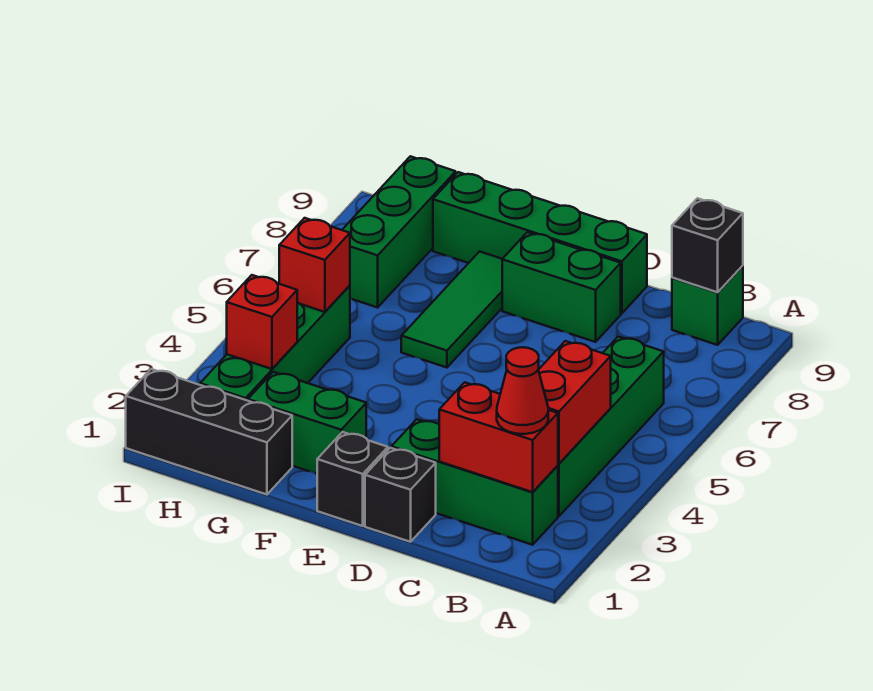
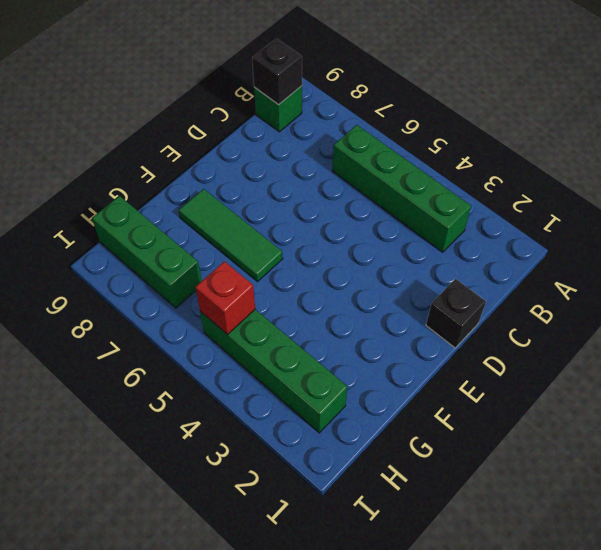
none -> green 1x3 brick [391,419,558,545]
none -> green 1x2 brick [502,232,621,342]
none -> green 1x4 brick [433,172,647,313]

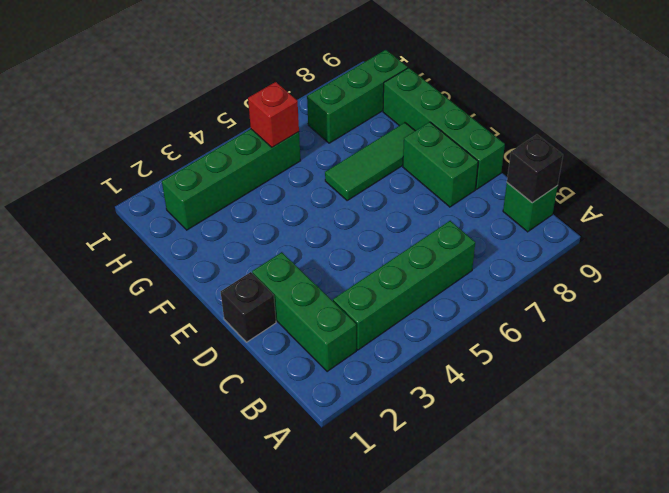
none -> black 1x1 brick [317,432,388,526]
none -> green 1x2 brick [248,372,366,474]
none -> black 1x3 brick [126,369,292,494]

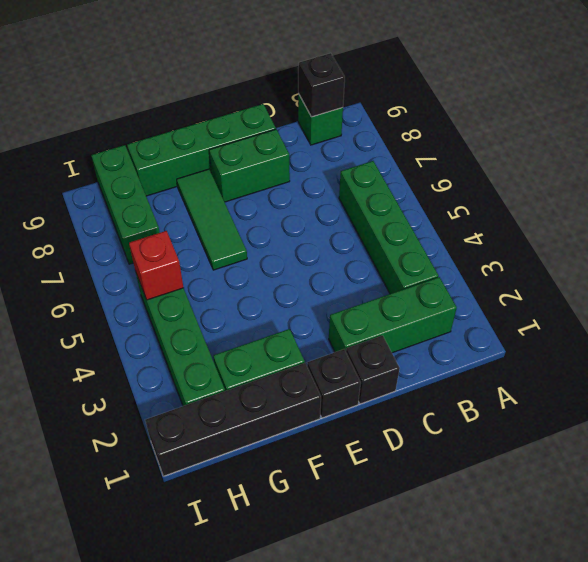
black 1x4 brick [145,363,321,476] -> black 1x3 brick [126,369,292,494]
none -> red 1x2 brick [439,382,558,492]
none -> red 1x2 brick [539,341,611,464]
none -> red 1x1 brick [227,275,297,369]

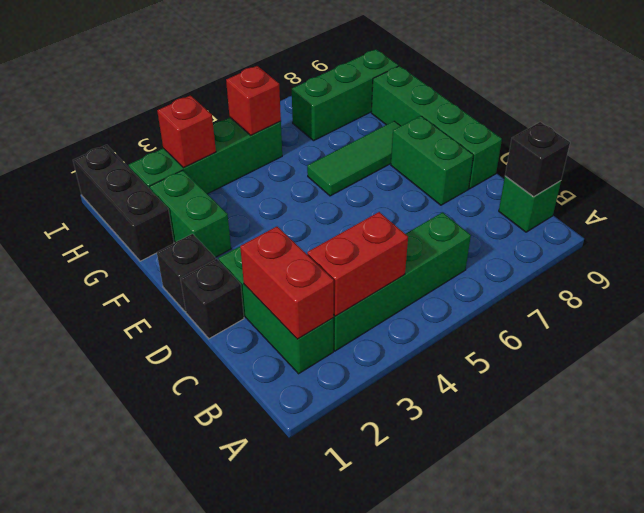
none -> red 1x1 cone [497,347,548,434]

